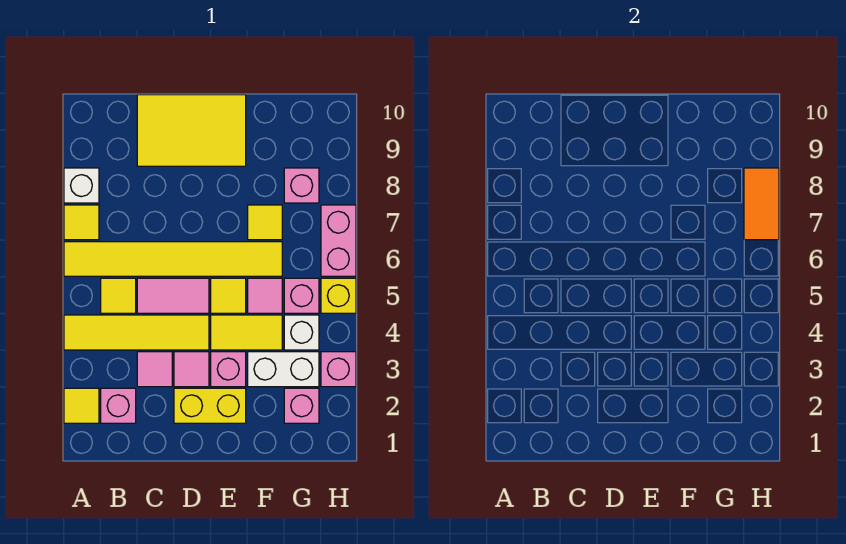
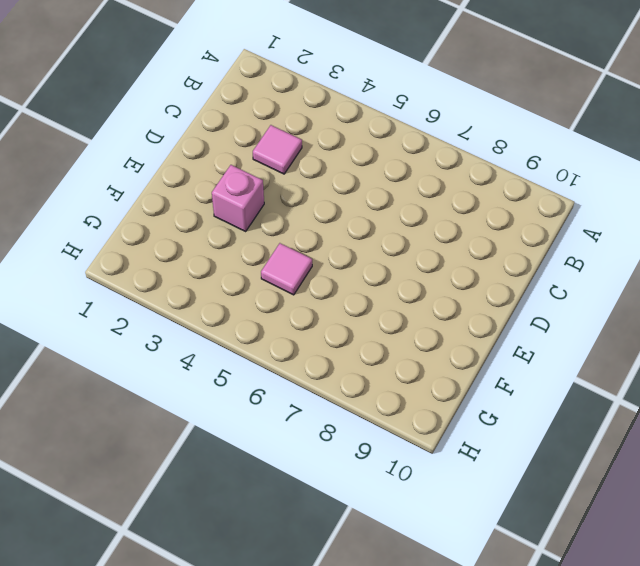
none -> yellow 1x1 tile [64,388,99,423]
none -> yellow 1x4 tile [64,315,209,350]
none -> yellow 1x6 tile [64,242,282,276]

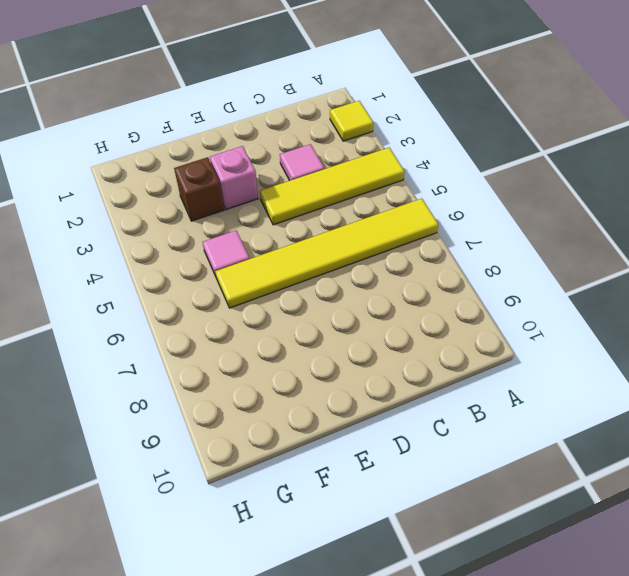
brown 1x1 brick [174,157,224,221] -> white 1x2 brick [248,352,319,387]
none -> yellow 1x1 tile [64,205,99,240]
none -> white 1x1 brick [64,168,99,203]
none -> pink 1x1 brick [101,388,136,423]

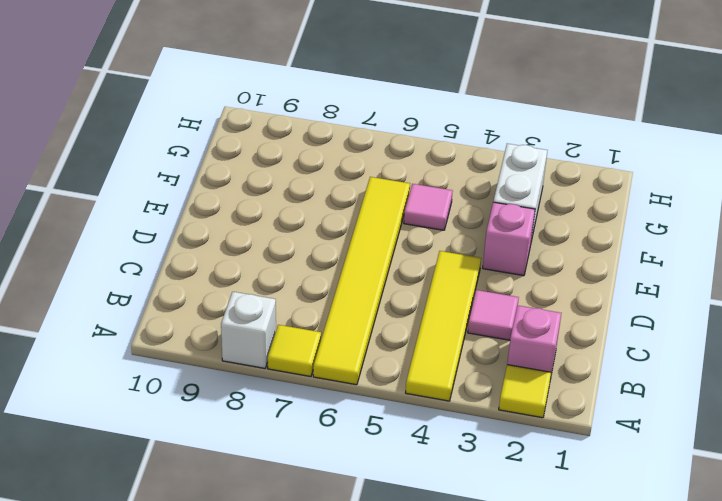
none -> yellow 1x1 tile [101,278,136,313]
none -> pink 1x2 tile [137,278,209,313]
none -> yellow 2x3 tile [137,95,246,166]

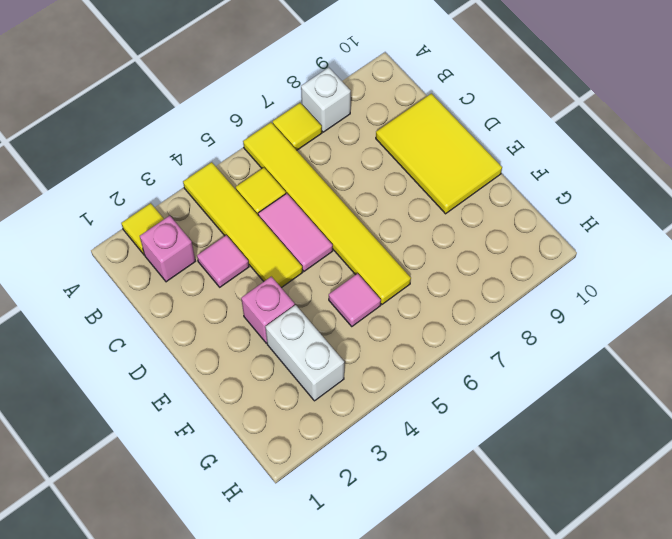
none -> yellow 1x2 brick [174,388,246,423]
none -> pink 1x1 tile [174,352,209,387]
none -> yellow 1x2 tile [211,315,282,350]

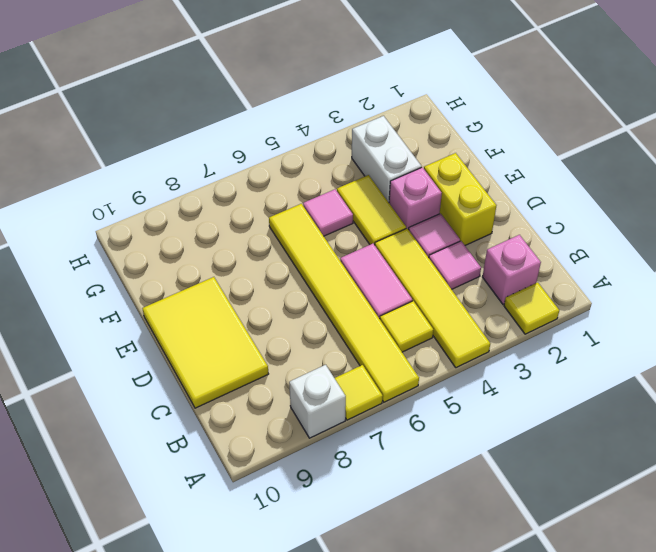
none -> yellow 1x1 tile [211,278,246,313]
none -> yellow 1x1 tile [248,205,282,240]
none -> pink 1x1 brick [284,388,319,423]

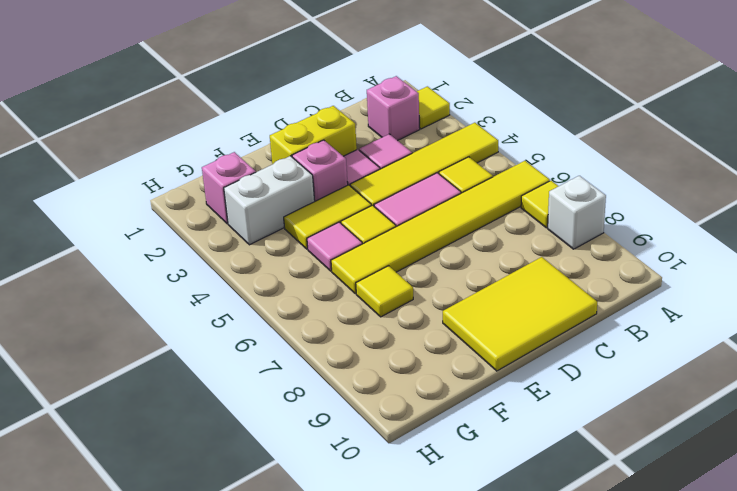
none -> white 1x1 brick [284,315,319,350]
none -> pink 1x1 brick [284,278,319,313]
none -> pink 1x1 brick [284,168,319,203]

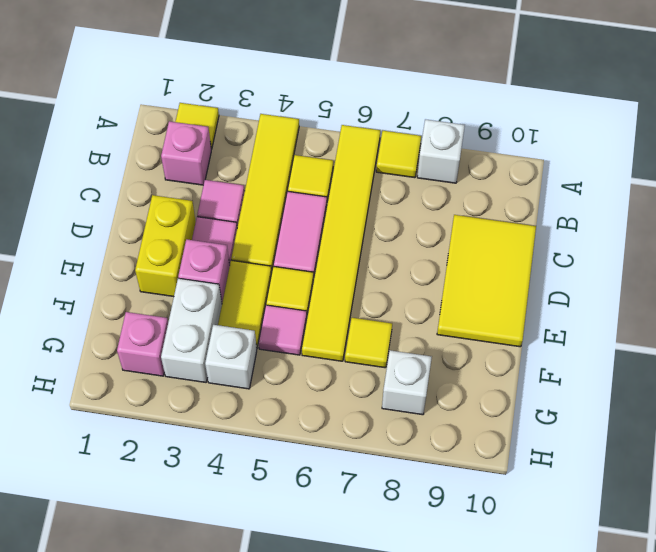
white 1x1 brick [382,350,432,415] -> pink 1x1 brick [284,168,319,203]
none -> pink 1x1 brick [284,278,319,313]
none -> pink 1x1 brick [321,352,356,387]
none -> yellow 1x1 brick [321,278,356,313]

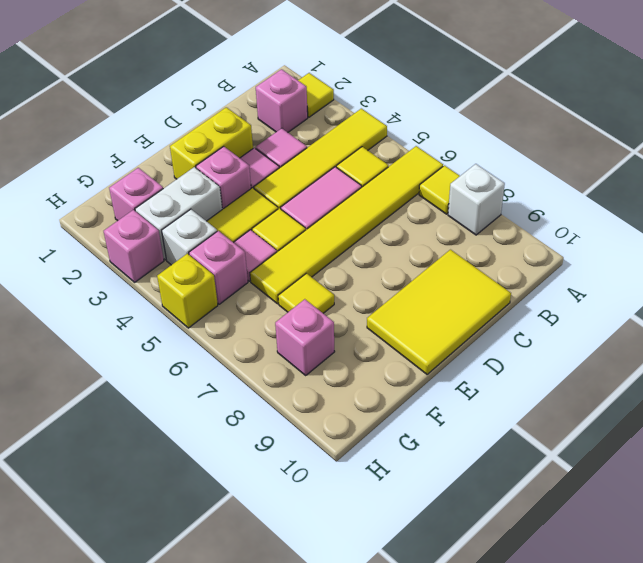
none -> pink 1x2 brick [321,205,356,276]
none -> orange 1x2 tile [744,168,779,240]

